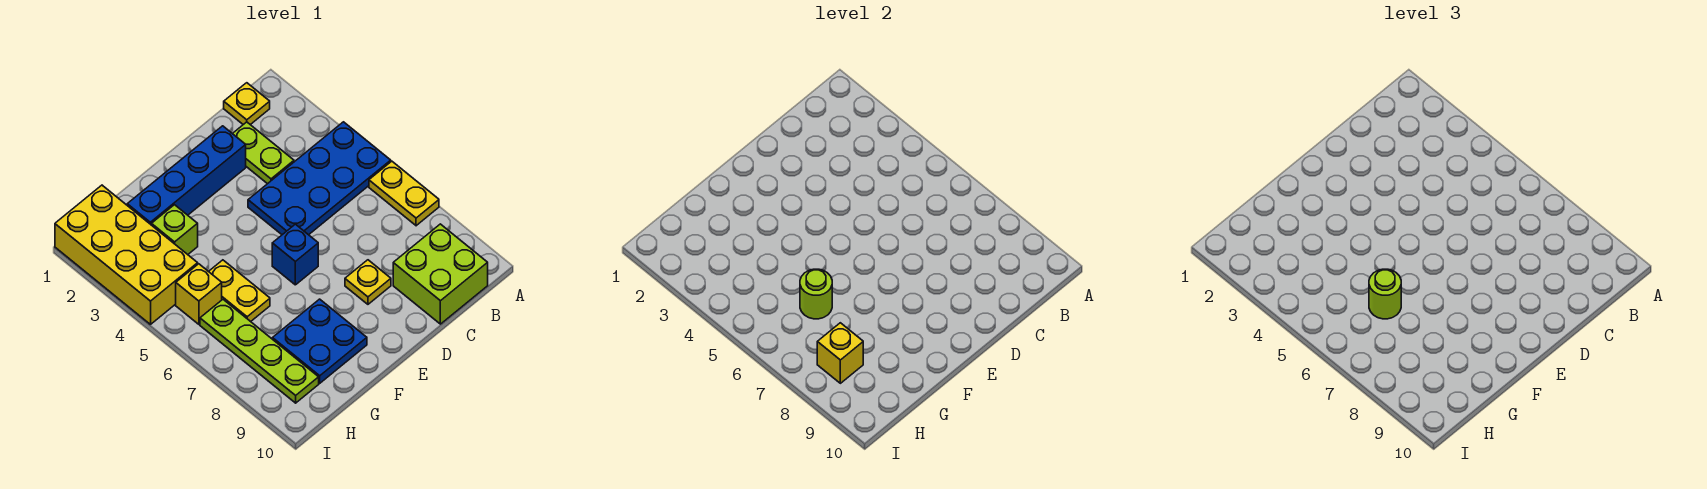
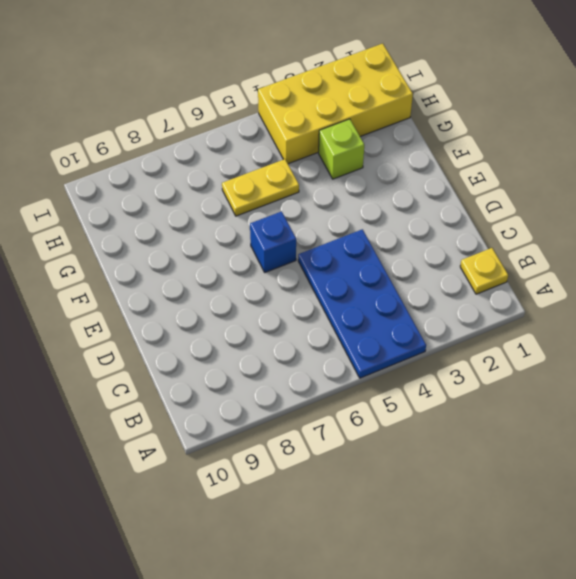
none -> yellow 1x2 plate [369,161,439,226]
none -> lime 2x2 brick [393,224,488,324]
none -> lime 1x2 plate [233,122,294,184]

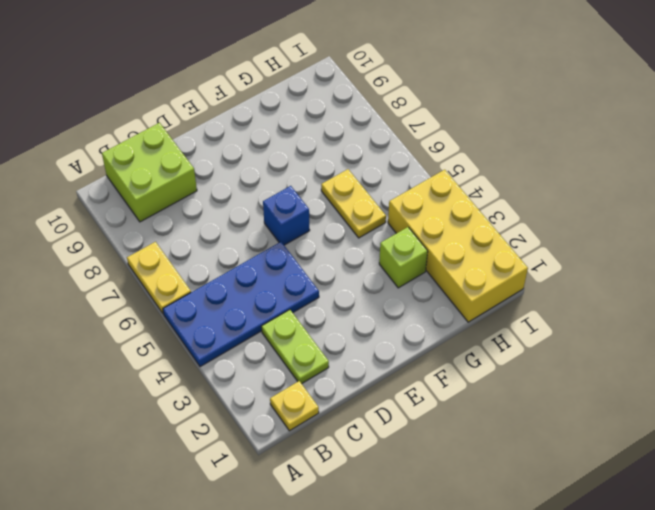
none -> blue 1x4 brick [127,126,246,225]
none -> yellow 1x1 plate [345,260,391,304]
none -> blue 2x2 plate [273,299,367,383]

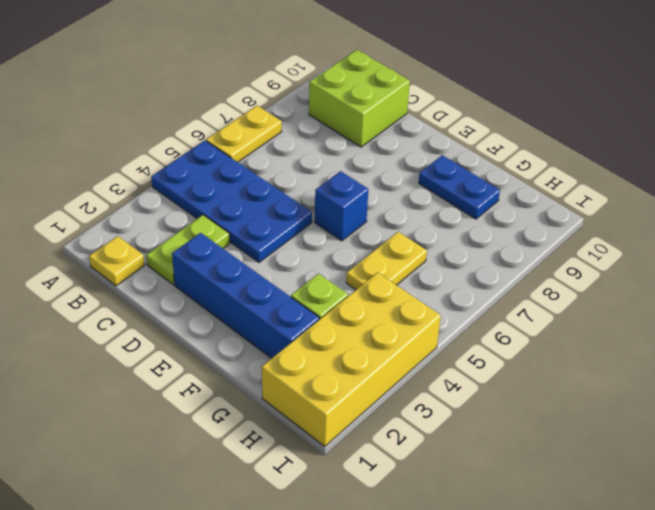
blue 1x2 plate [419,155,500,219] -> blue 2x2 plate [273,299,367,383]
none -> yellow 1x1 plate [345,260,391,304]
none -> yellow 1x1 brick [176,264,222,324]
none -> lime 1x4 plate [200,300,319,403]

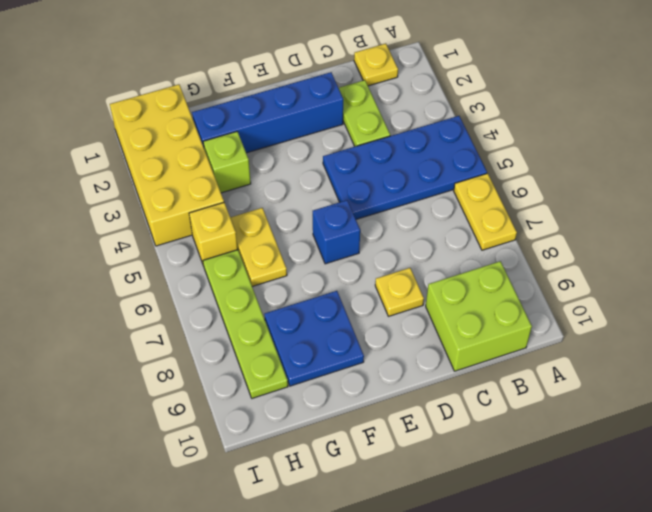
none -> lime 1x1 round brick [800,269,832,319]
none -> yellow 1x1 brick [817,323,863,383]
none -> lime 1x1 round brick [1369,269,1401,319]

